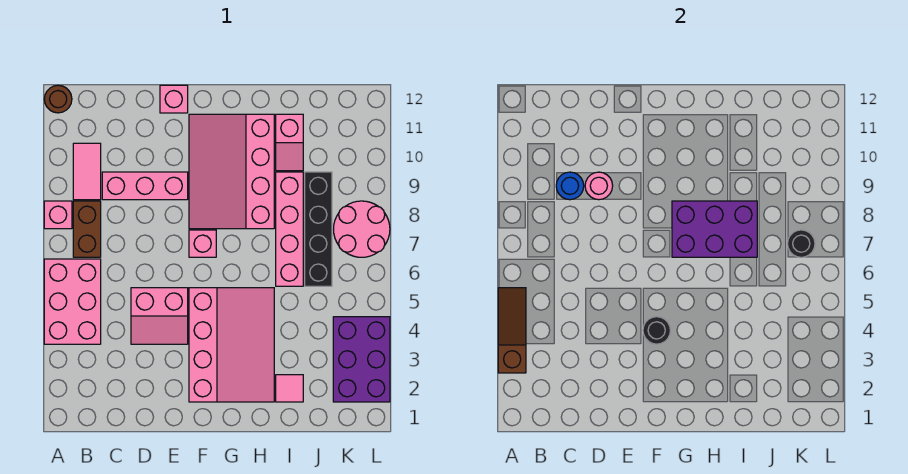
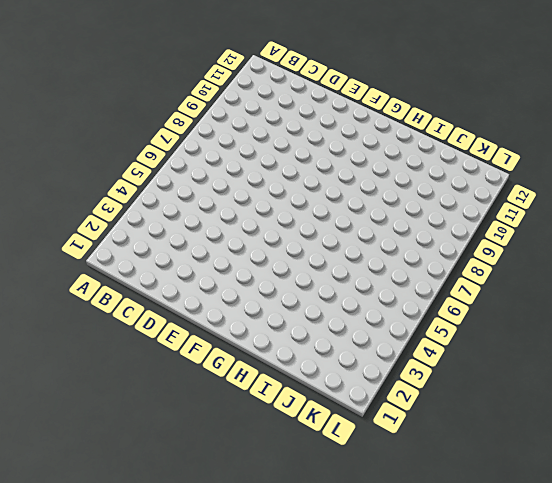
none -> pink 2x3 brick [44,259,101,344]
none -> pink 1x1 brick [44,201,72,229]
none -> brown 1x1 round brick [44,85,72,113]

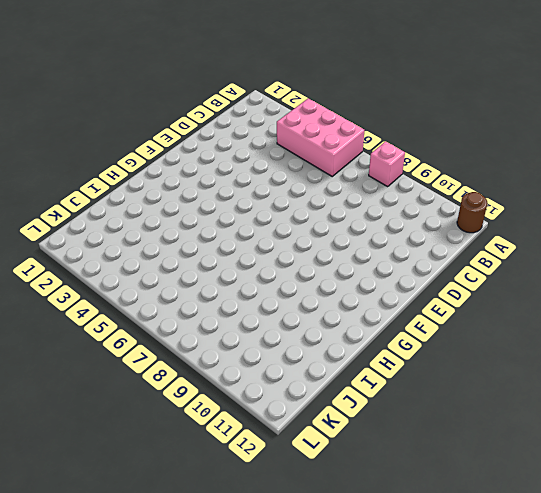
none -> brown 1x2 brick [73,201,101,257]
none -> pink 1x2 tile [73,143,101,200]
none -> pink 1x3 brick [102,172,188,200]

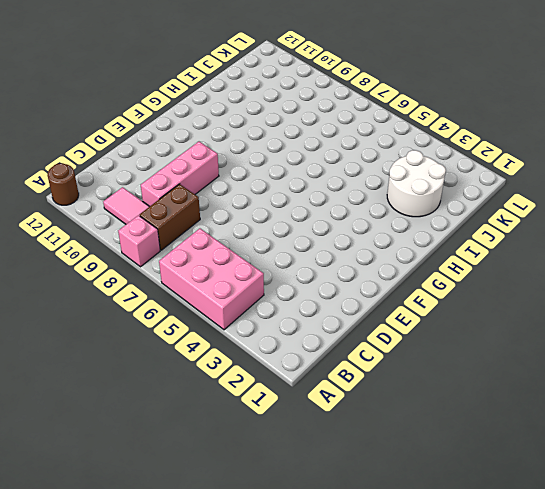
brown 1x2 brick [140,184,200,250] -> brown 1x2 brick turned to [73,201,101,257]
white 2x2 round brick [387,150,446,217] -> pink 1x1 tile [276,375,303,402]
none -> pink 2x2 slope [131,288,188,344]
none -> pink 1x1 brick [160,85,188,113]
none -> pink 3x4 slope [189,288,274,402]

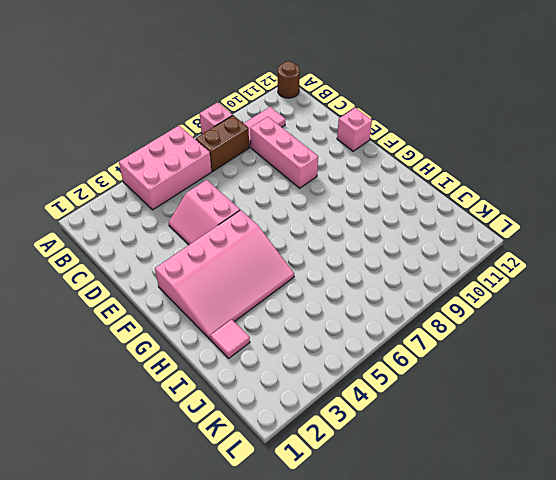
none -> pink 1x1 brick [189,230,216,257]
none -> pink 3x4 slope [189,114,274,229]
none -> pink 1x4 brick [276,172,303,286]

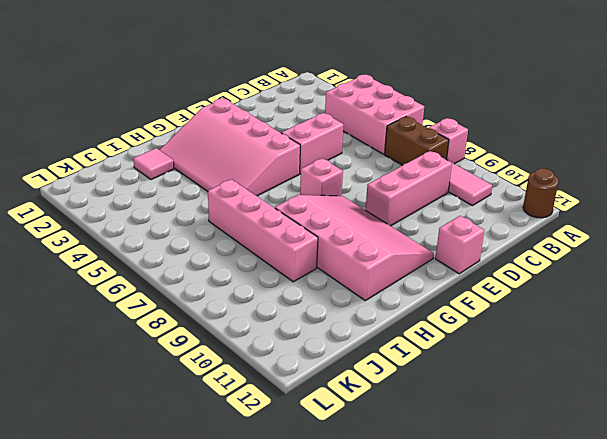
none -> pink 1x2 slope [276,114,303,171]
none -> black 1x4 brick [305,172,332,286]
none -> purple 2x3 brick [333,317,390,402]

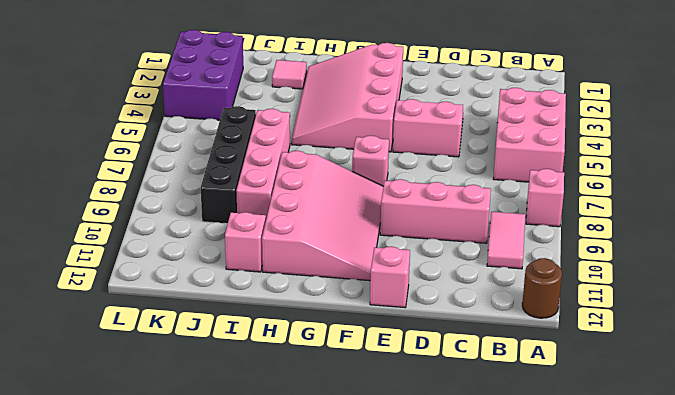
none -> brown 1x2 brick [73,201,101,257]
none -> pink 2x2 round brick [334,201,390,257]
none -> brown 1x3 slope [498,288,526,373]

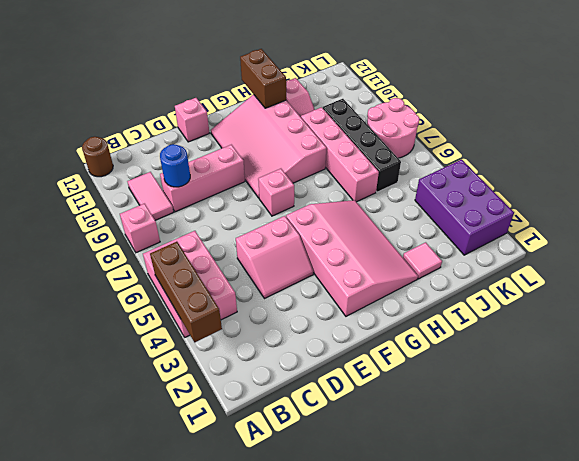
brown 1x3 brick [150,242,222,342] -> brown 1x3 slope [498,288,526,373]
brown 1x2 brick [240,49,286,108] -> brown 1x2 brick moved to [73,201,101,257]
none -> pink 1x1 round brick [585,172,613,200]
none -> black 1x1 round brick [643,317,670,344]
none -> purple 2x3 brick [672,201,757,257]

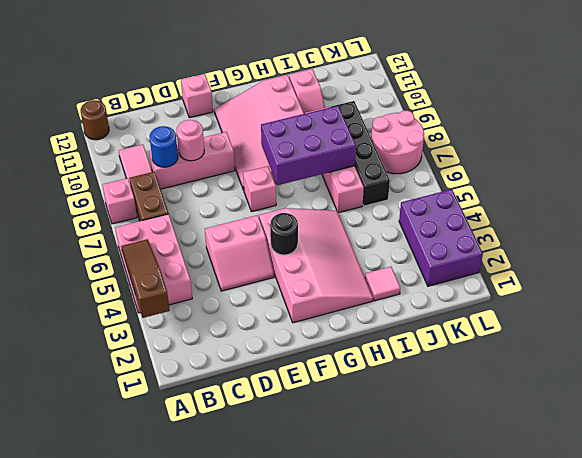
none -> black 1x1 round brick [788,230,815,257]

